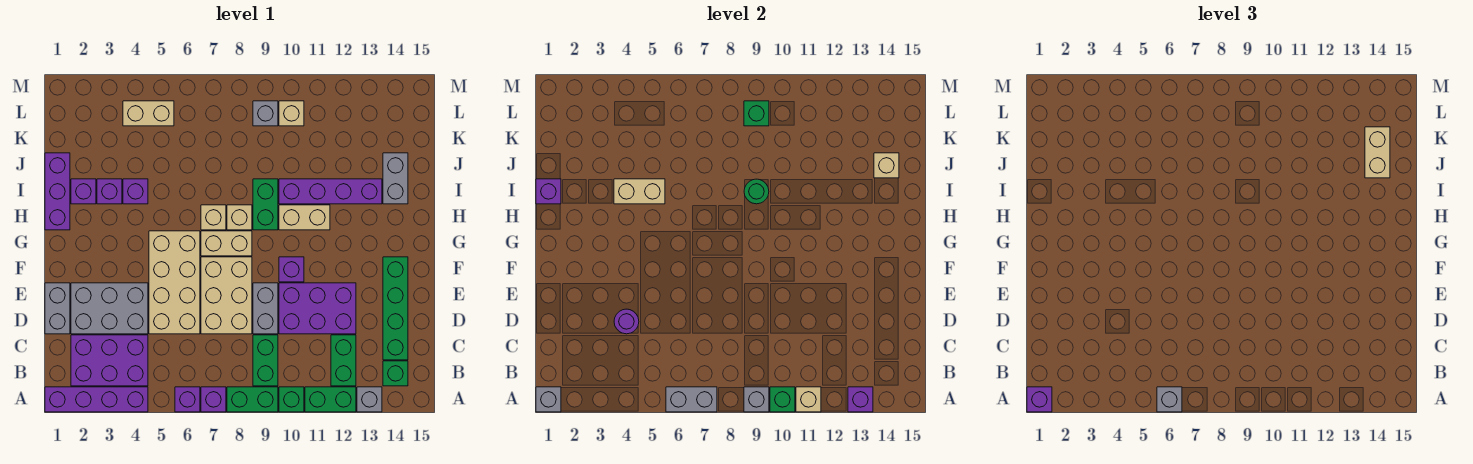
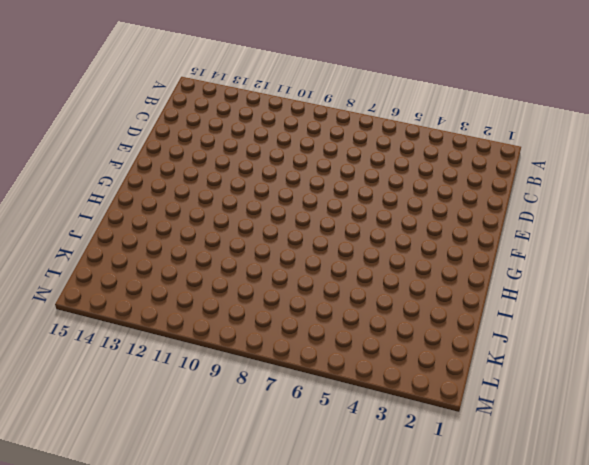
none -> purple 1x4 brick [45,387,148,412]
none -> purple 1x1 brick [175,387,200,412]
none -> purple 1x1 brick [201,387,226,412]
none -> green 1x2 brick [227,387,278,412]

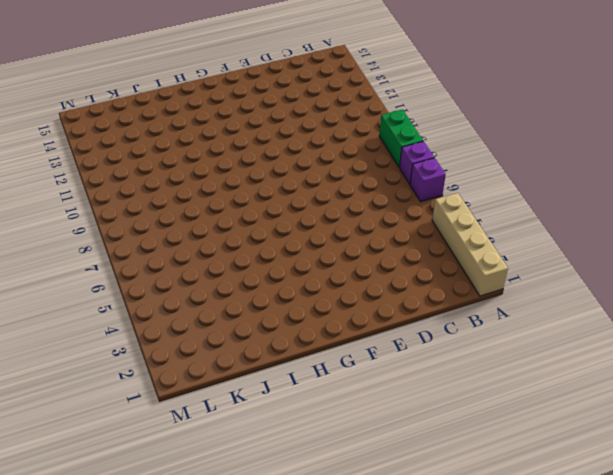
tan 1x4 brick [432,193,508,296] -> purple 1x4 brick [45,387,148,412]
none -> green 1x1 brick [279,387,304,412]
none -> green 1x2 brick [305,387,356,412]
none -> grey 1x1 brick [357,387,382,412]
none -> purple 2x3 brick [71,335,148,386]

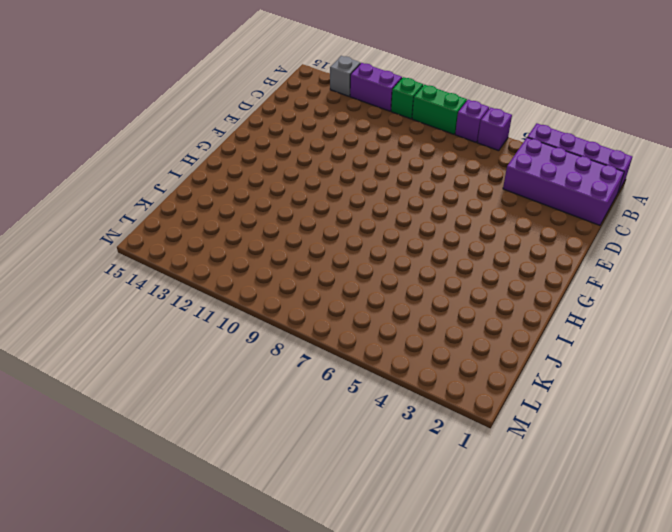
purple 1x2 brick [350,63,402,111] -> green 1x2 brick [305,387,356,412]
purple 2x4 brick [503,138,624,225] -> purple 2x3 brick [71,335,148,386]
none -> green 1x2 brick [253,335,278,386]
none -> green 1x2 brick [331,335,356,386]
none -> green 1x1 brick [383,361,408,386]
none -> green 1x4 brick [383,257,408,360]

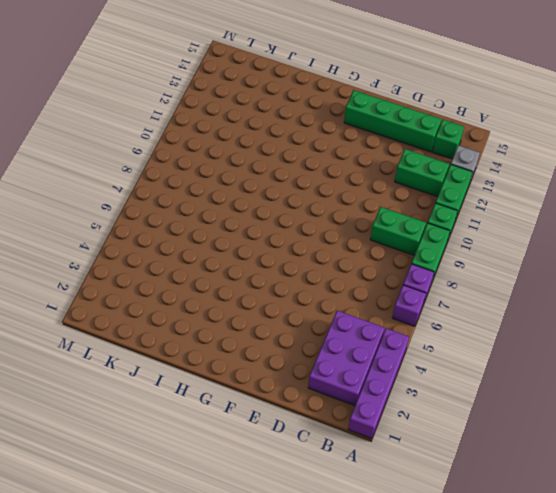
none -> grey 1x2 brick [45,283,70,334]
none -> grey 2x3 brick [71,283,148,334]
none -> tan 2x4 brick [149,231,200,334]
none -> tan 2x3 brick [201,257,252,334]

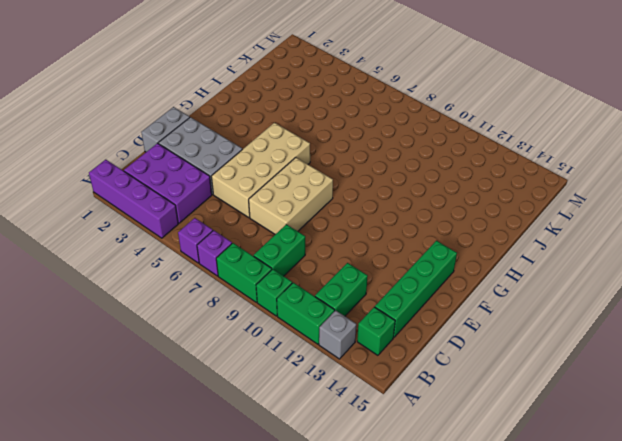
none -> grey 1x2 brick [253,283,278,334]
none -> purple 2x3 brick [279,283,356,334]
none -> purple 1x1 brick [279,257,304,282]
none -> tan 1x2 brick [201,231,252,256]

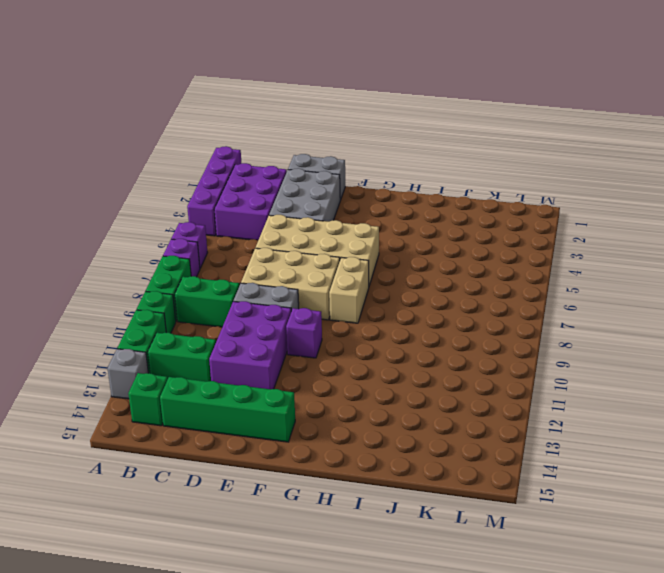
none -> purple 1x3 brick [45,153,70,230]
none -> tan 1x1 brick [201,205,226,230]
none -> tan 1x1 brick [227,205,252,230]
none -> green 1x2 brick [253,179,278,230]

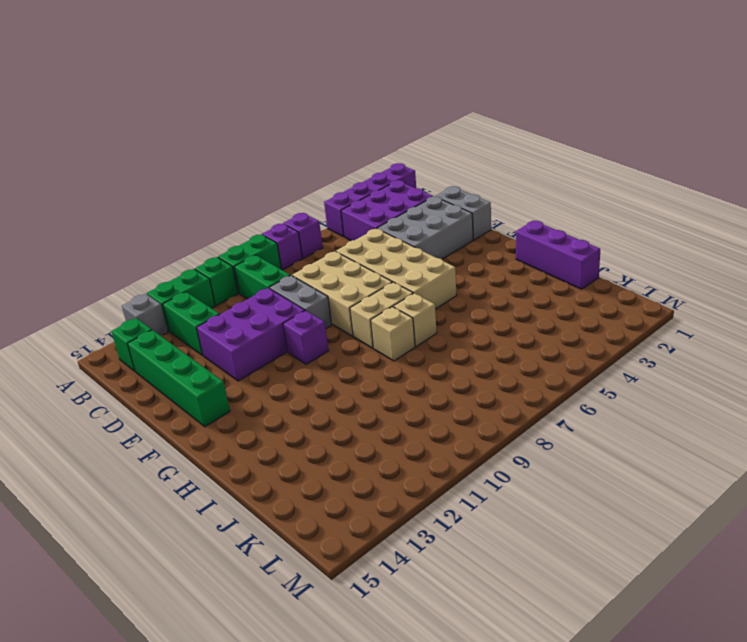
none -> green 1x2 brick [253,179,278,230]
none -> tan 1x2 brick [279,205,330,230]
none -> purple 1x1 brick [71,179,96,204]
none -> purple 1x1 brick [97,179,122,204]

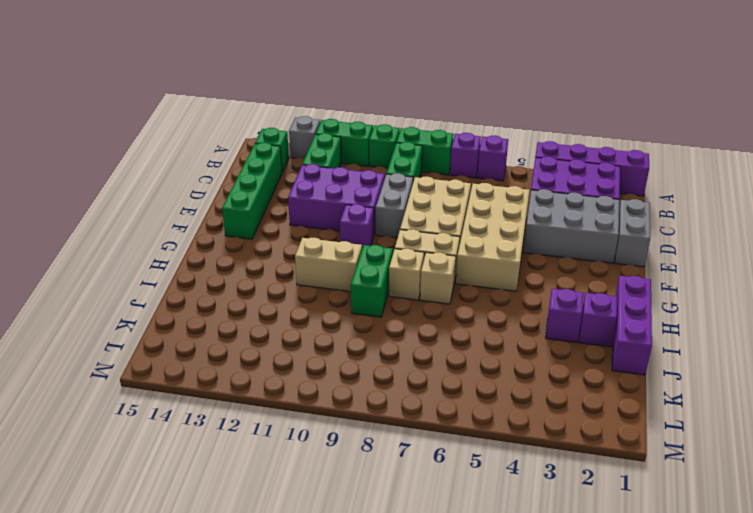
none -> purple 1x1 brick [123,179,148,204]
none -> purple 1x4 brick [279,179,382,204]
none -> grey 1x2 brick [383,153,408,204]
none -> tan 1x2 brick [123,101,174,126]

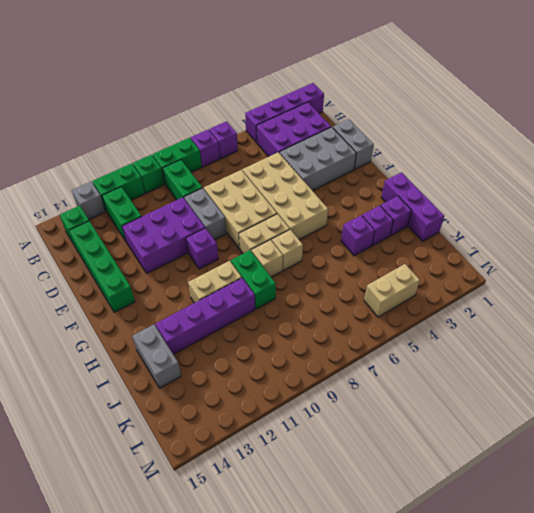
none -> grey 1x1 brick [253,101,278,126]
none -> tan 1x1 brick [279,101,304,126]
none -> grey 1x1 brick [536,387,561,412]
none -> grey 1x2 brick [666,387,717,412]

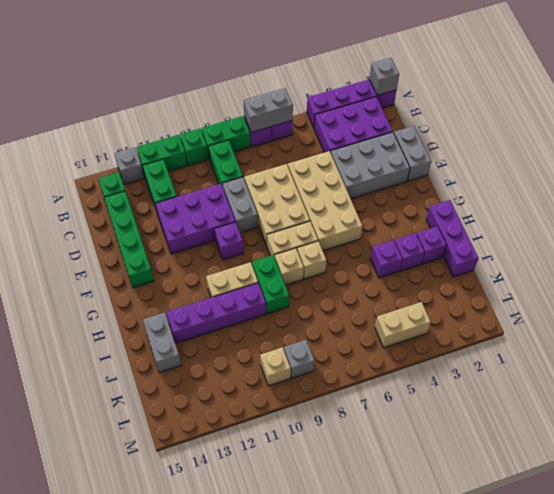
none -> grey 1x1 brick [744,387,769,412]
none -> green 1x1 brick [770,387,795,412]
none -> tan 1x1 brick [796,387,821,412]
none -> purple 1x1 brick [848,387,873,412]

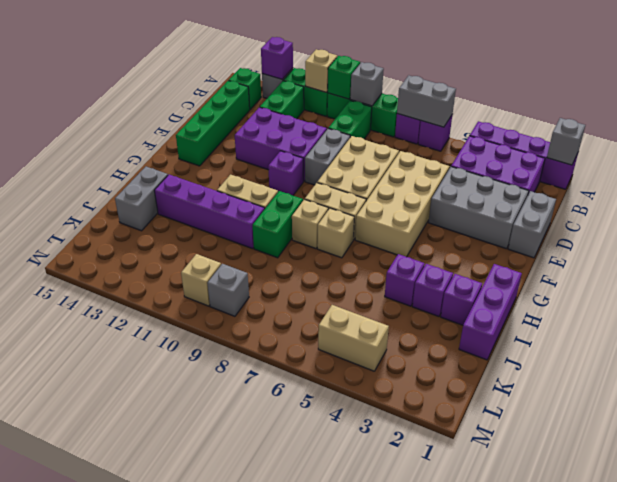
none -> purple 1x1 round brick [614,309,639,334]
none -> purple 1x1 brick [536,179,561,204]
none -> tan 1x2 brick [614,179,665,204]
none -> green 1x1 round brick [744,179,769,204]

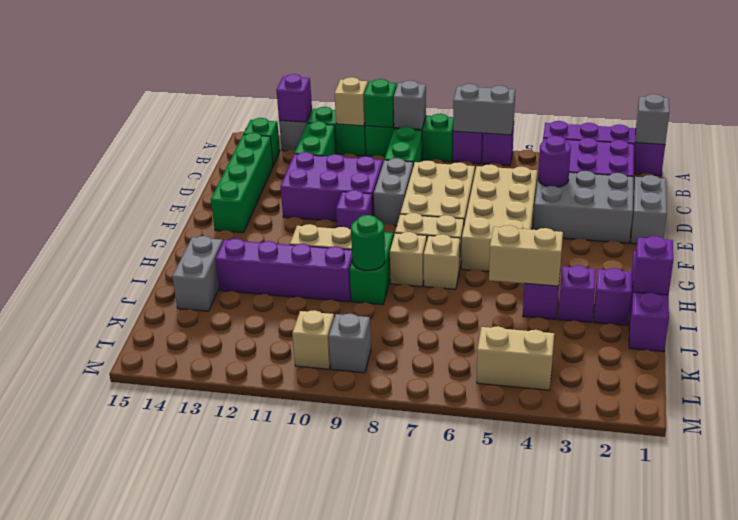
none -> tan 1x1 brick [874,153,899,178]
none -> green 1x1 brick [744,101,769,126]
none -> purple 1x1 brick [1027,387,1052,412]
none -> grey 1x1 brick [1157,387,1182,412]

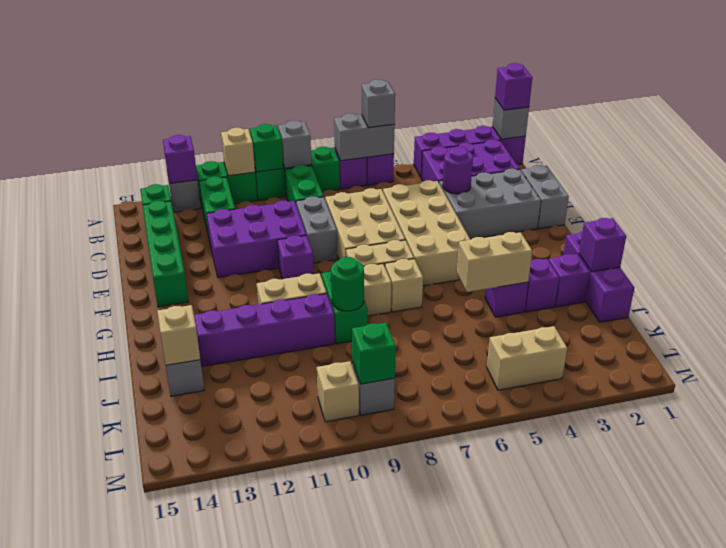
none -> tan 1x2 brick [1365,127,1390,178]

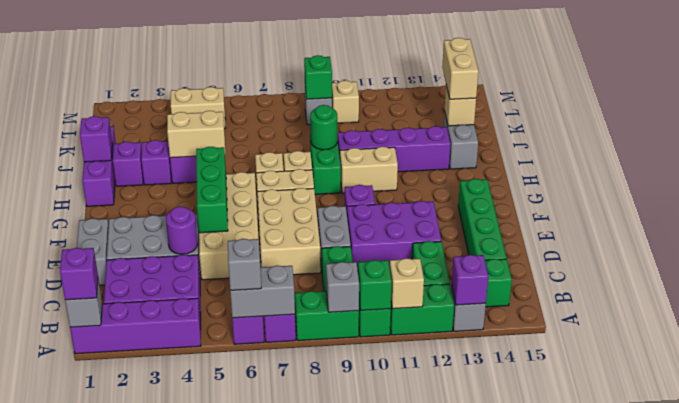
green 1x3 brick [196,147,228,233] -> none

